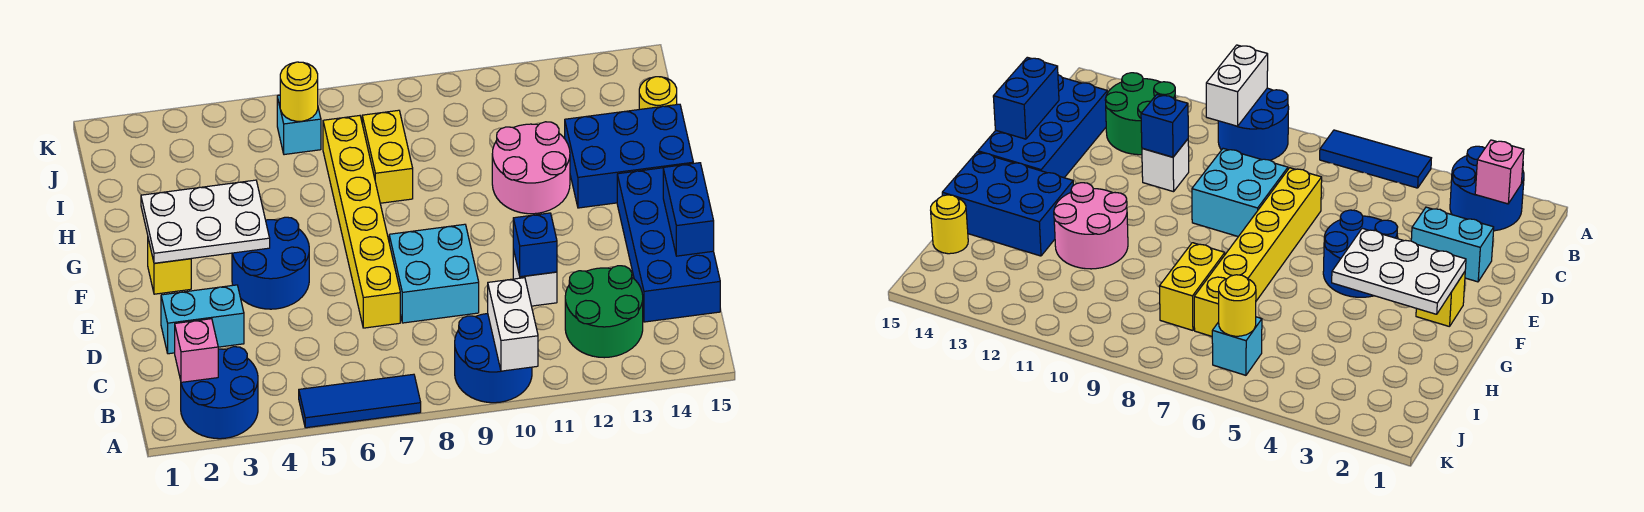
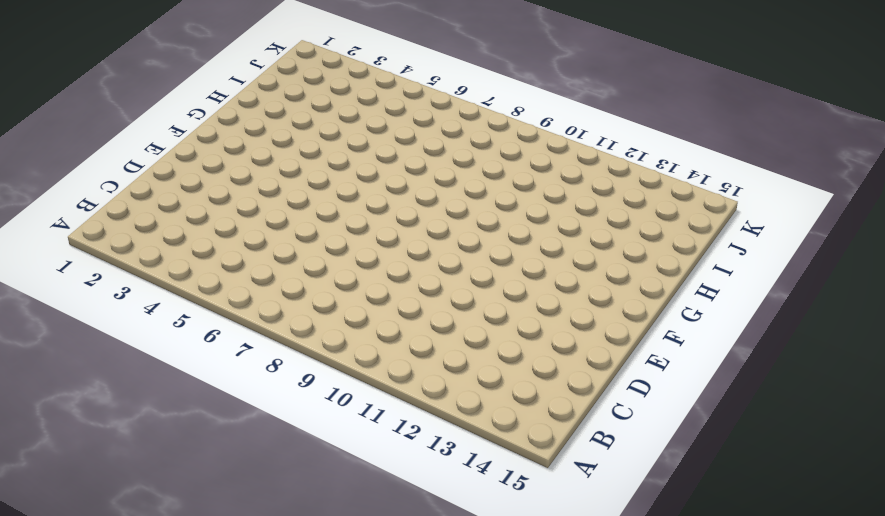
none -> blue 2x2 round brick [181,347,258,439]
none -> blue 1x3 tile [299,374,421,428]
none -> blue 2x2 round brick [455,313,532,403]

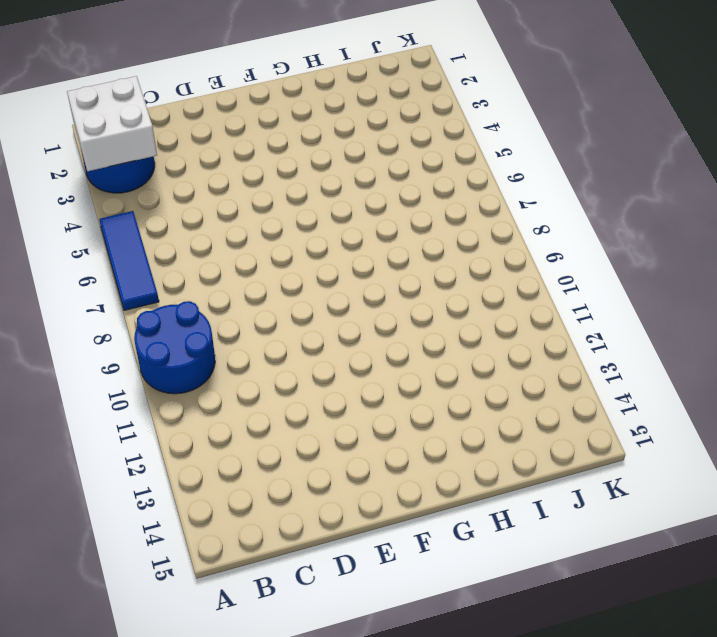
white 2x2 brick [67,76,157,171] -> pink 1x1 brick [175,319,218,382]
none -> green 2x2 round brick [565,266,643,358]
none -> blue 2x4 brick [617,168,720,322]
none -> cyan 1x2 brick [161,285,244,354]

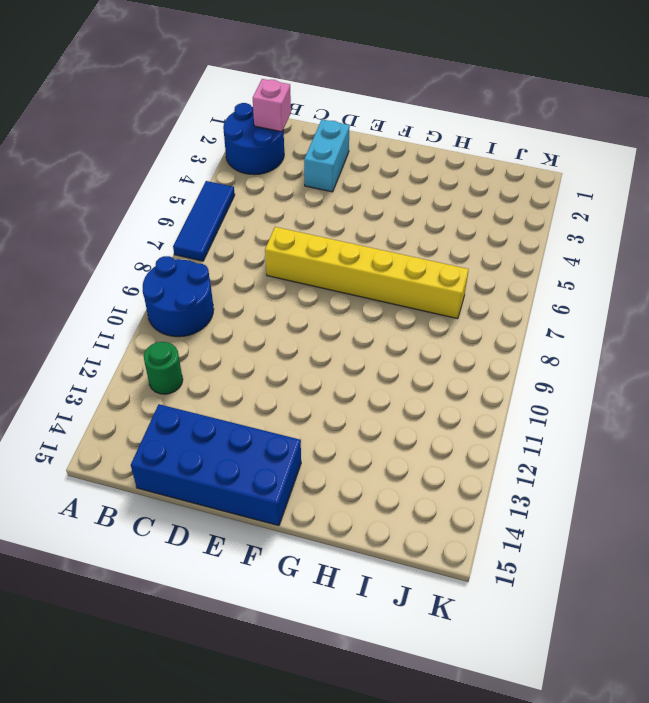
green 1x1 round brick [144,342,183,394] -> green 2x2 round brick [565,266,643,358]
none -> cyan 2x2 brick [389,224,479,323]
none -> white 1x1 brick [513,250,557,306]
none -> blue 2x2 round brick [232,217,309,309]

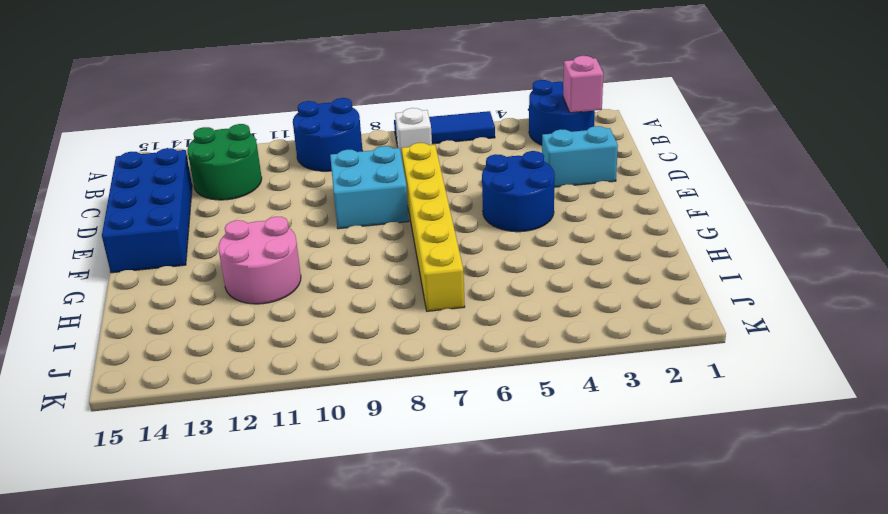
white 1x1 brick [395,108,432,157] -> white 1x1 brick moved to [513,250,557,306]
none -> yellow 1x1 brick [148,239,191,294]
none -> blue 2x3 brick [565,104,693,208]
none -> yellow 1x2 brick [362,110,413,203]

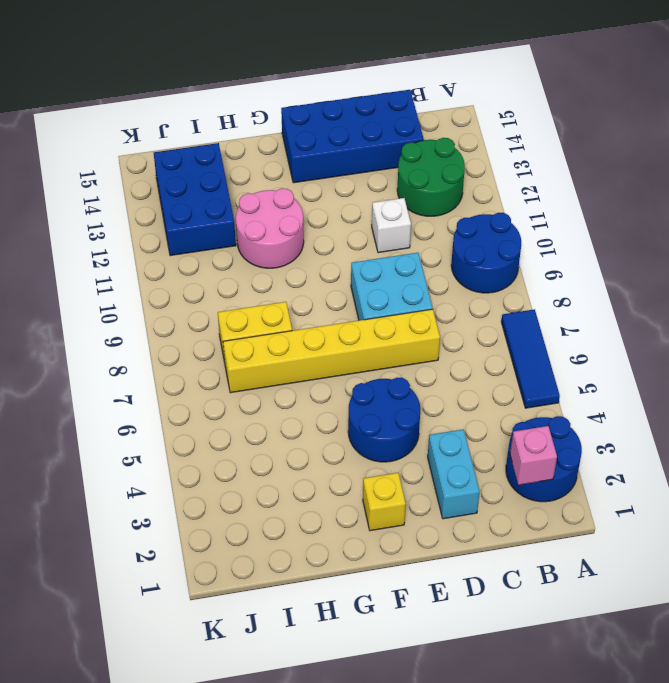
blue 2x3 brick [154,143,236,256] -> blue 2x3 brick moved to [565,104,693,208]
none -> yellow 1x1 round brick [639,77,677,109]
none -> cyan 1x1 brick [277,95,321,155]
none -> white 1x2 brick [488,278,538,371]

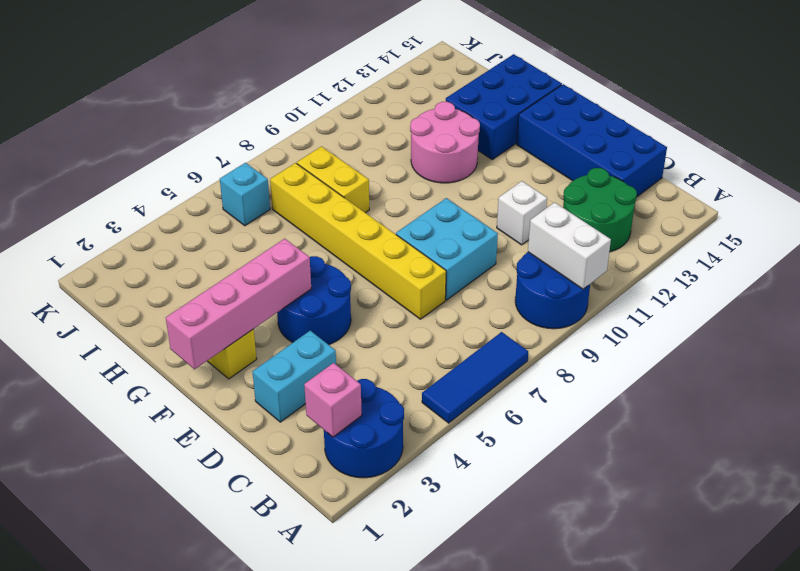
pink 1x4 brick [166,239,311,369] -> white 2x3 plate [141,180,270,263]
none -> yellow 1x1 round brick [639,77,677,109]
none -> blue 1x1 brick [513,213,557,277]
none -> blue 1x2 brick [663,163,714,256]

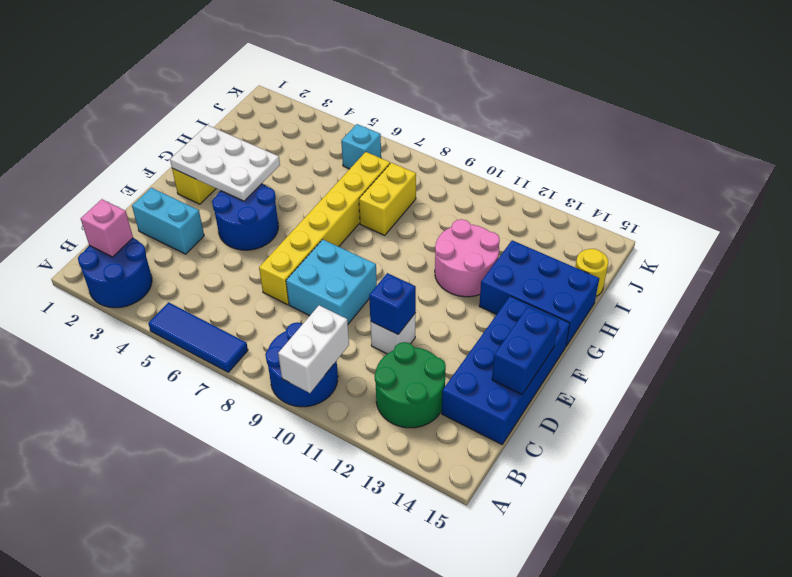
none -> yellow 1x1 round brick [280,62,318,121]

